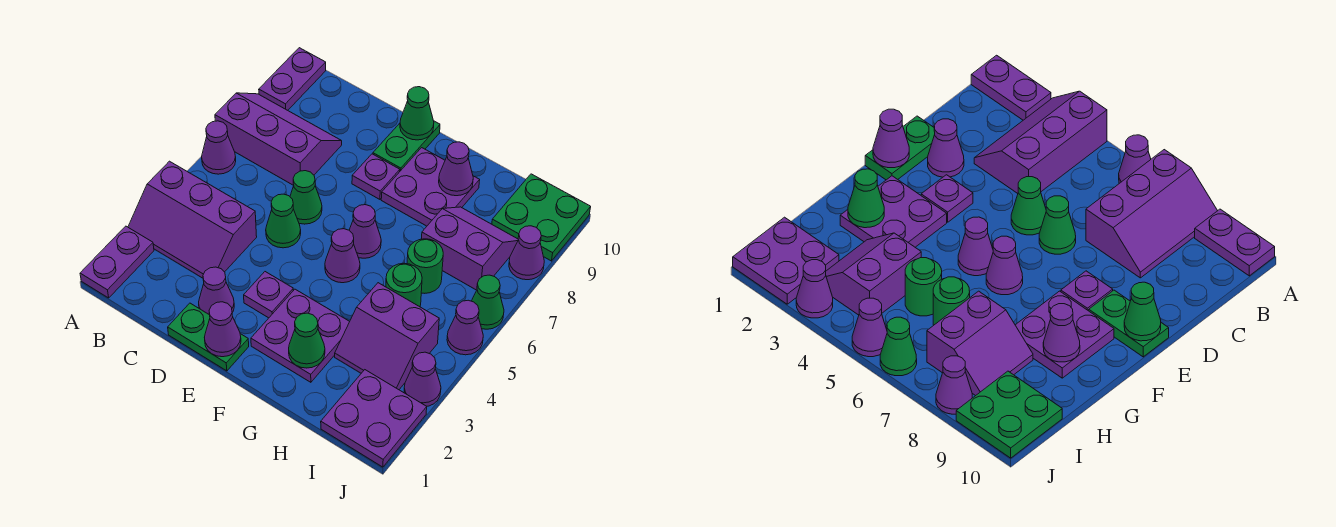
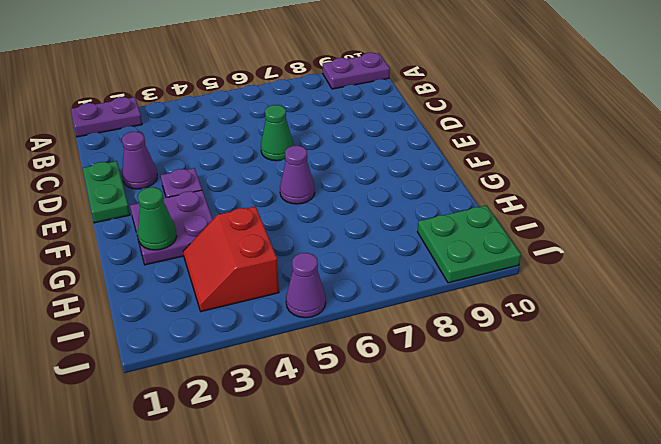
red 2x2 slope [183,206,279,312] -> purple 2x2 slope [335,283,439,390]
none -> purple 2x3 slope [128,161,257,278]
none -> purple 1x1 cone [202,121,236,174]
none -> purple 2x3 slope [215,93,342,185]
none -> green 1x1 cone [266,194,301,248]

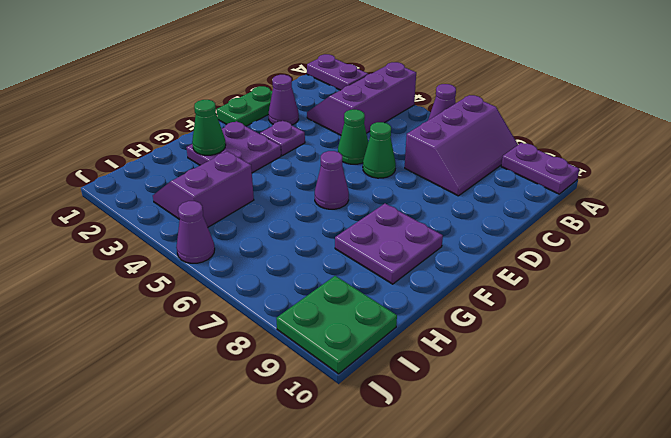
none -> purple 1x1 plate [352,154,400,199]
none -> green 1x2 plate [373,121,440,171]
none -> purple 1x1 cone [325,229,360,283]
none -> green 1x1 round brick [386,263,422,307]

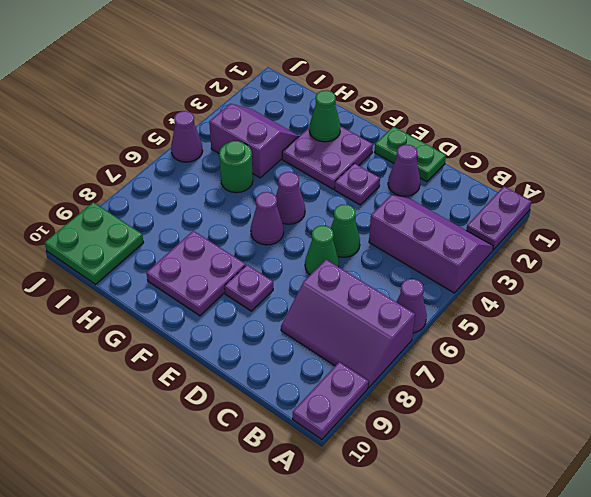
none -> green 1x2 plate [373,121,440,171]
none -> green 1x1 round brick [407,239,443,293]
none -> purple 2x2 slope [422,207,518,290]
none -> purple 2x2 plate [321,370,427,467]

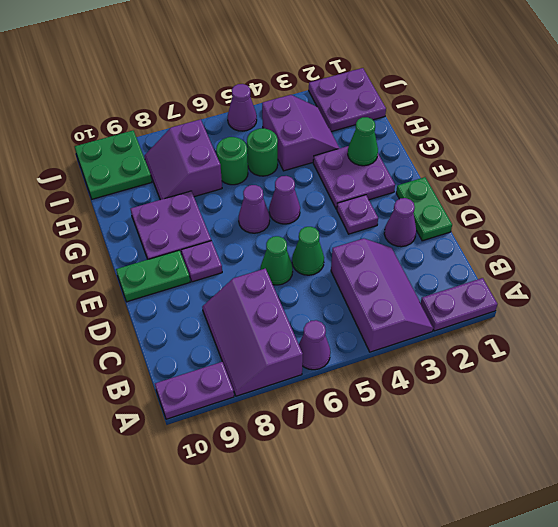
none -> purple 1x1 cone [404,352,441,406]
none -> green 1x1 cone [472,275,504,329]
none -> purple 1x1 cone [509,226,544,280]
none -> purple 1x1 cone [204,302,241,357]

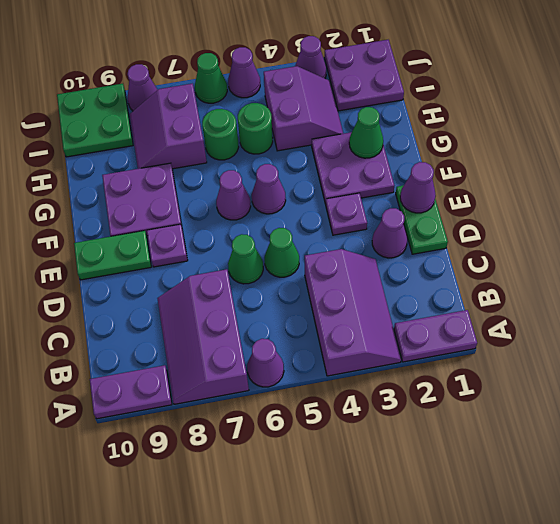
none -> green 1x1 cone [400,87,434,140]
none -> purple 1x1 cone [439,142,473,196]

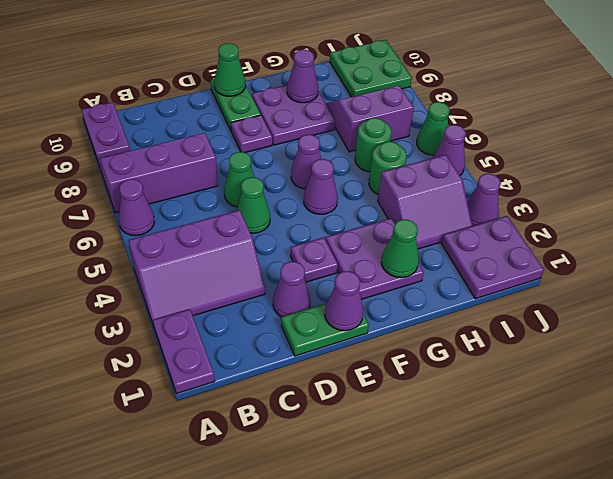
none -> purple 1x1 cone [509,226,544,280]

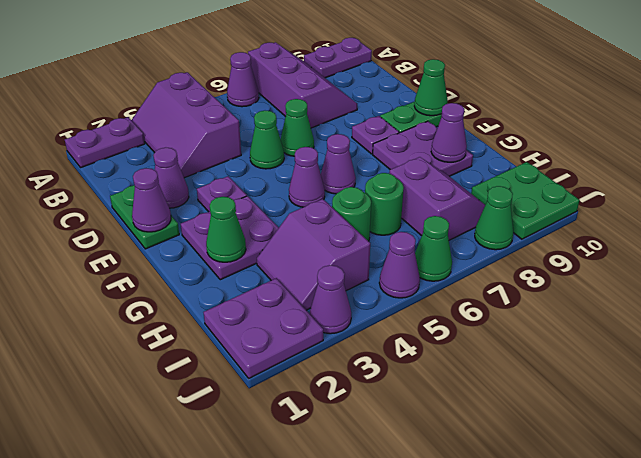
green 1x1 cone [475,186,513,250] -> purple 1x1 cone [509,226,544,280]

